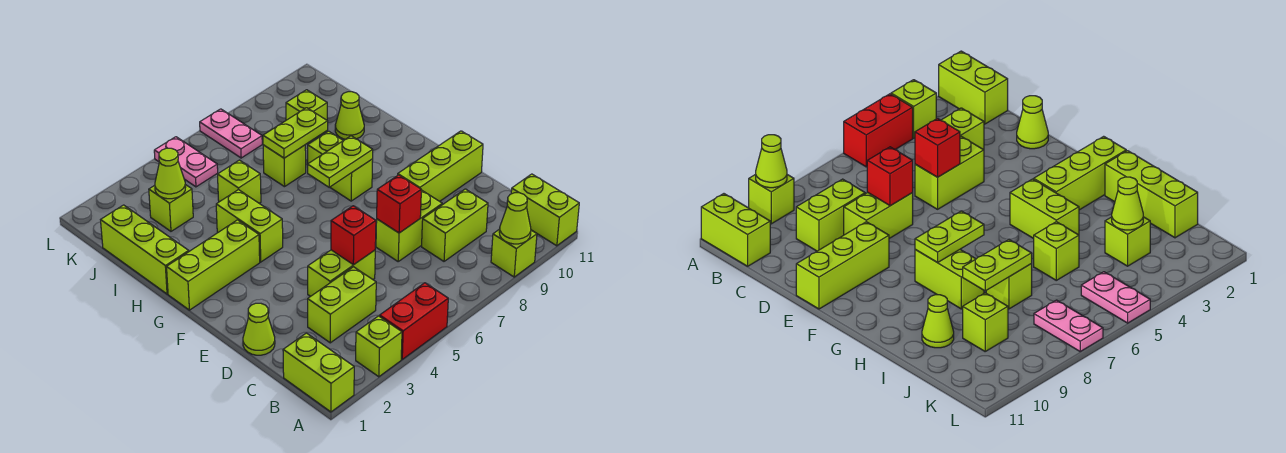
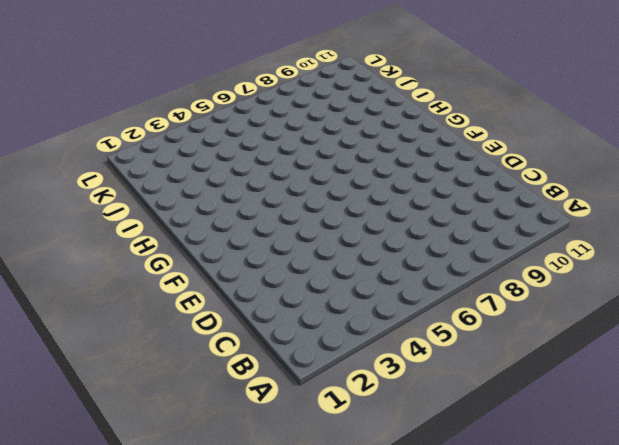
none -> lime 1x2 brick [283,333,354,412]
none -> lime 1x1 brick [356,316,402,377]
none -> red 1x2 brick [380,283,448,359]

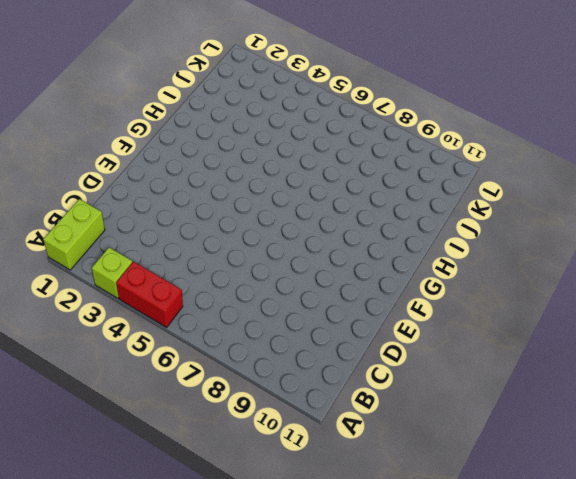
none -> lime 1x1 brick [491,229,537,277]
none -> lime 1x2 brick [511,174,579,246]
none -> lime 1x2 brick [308,267,376,343]

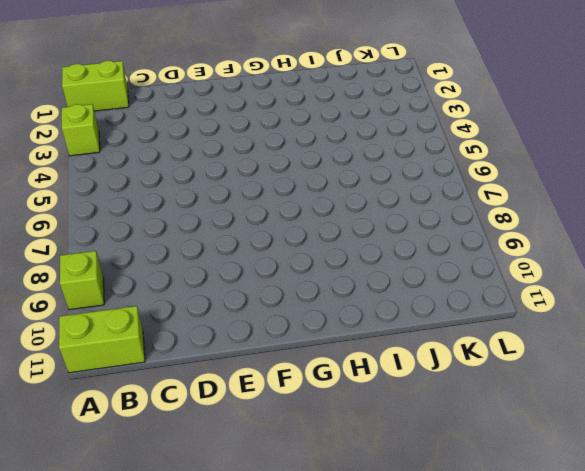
none -> red 1x2 brick [380,283,448,359]
none -> lime 1x2 brick [308,267,376,343]
none -> lime 1x2 brick [422,189,488,261]

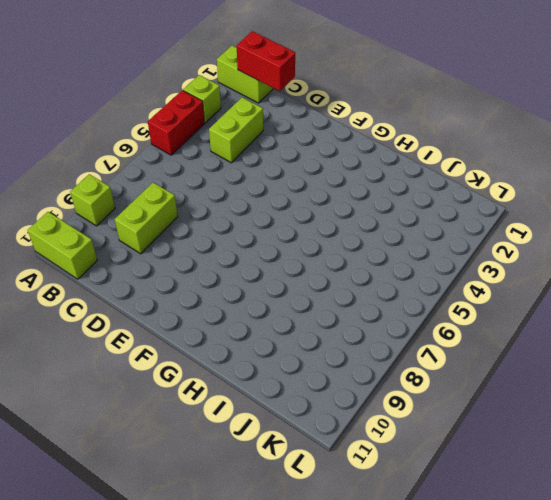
red 1x2 brick [237,31,295,91] -> none
none -> lime 1x1 cone [243,303,275,355]
none -> lime 1x2 brick [308,250,375,297]
none -> lime 1x2 brick [376,190,442,261]

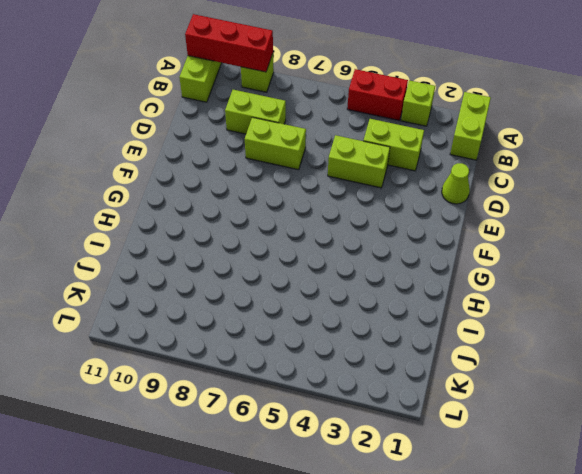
red 1x3 brick [185,14,273,72] -> lime 1x1 cone [499,193,531,244]
none -> lime 1x3 brick [398,131,483,201]
none -> lime 1x3 brick [167,220,260,310]
none -> lime 1x2 brick [216,190,283,262]

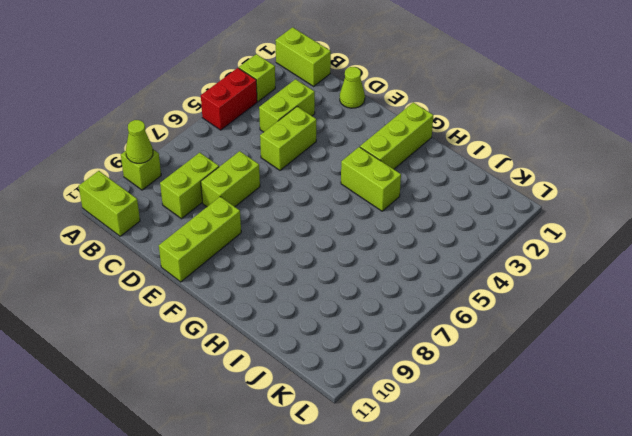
none -> lime 1x2 brick [308,131,373,201]
none -> lime 1x3 brick [101,205,189,294]
none -> lime 1x1 brick [217,160,261,203]

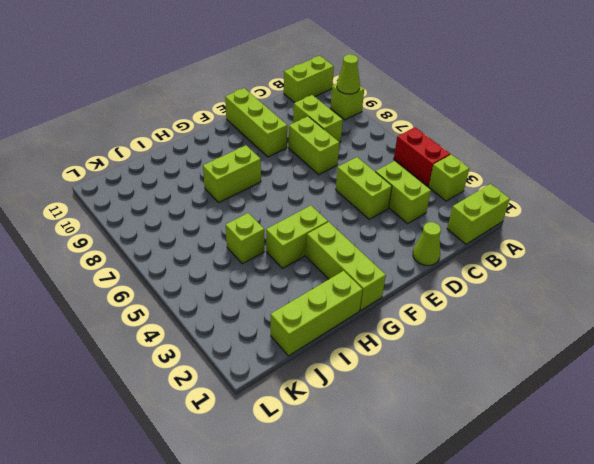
none -> lime 1x1 brick [263,145,306,187]
none -> lime 1x1 cone [335,92,364,139]
none -> lime 1x1 brick [149,185,193,231]

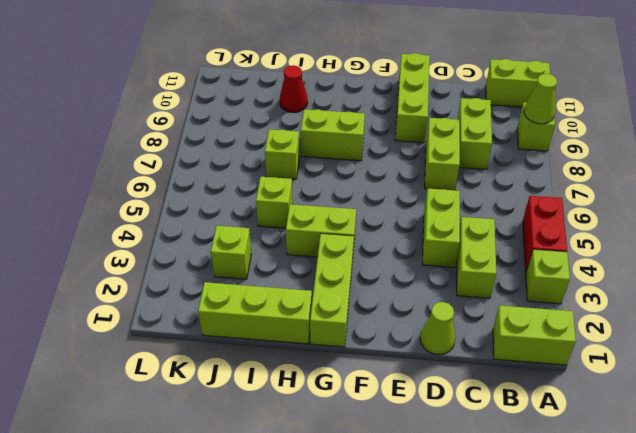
red 1x1 cone [280,65,308,112] -> lime 1x1 cone [335,92,364,139]
none -> lime 1x1 brick [286,90,327,138]
none -> pink 1x2 plate [154,137,218,187]
none -> pink 1x2 plate [200,109,262,158]

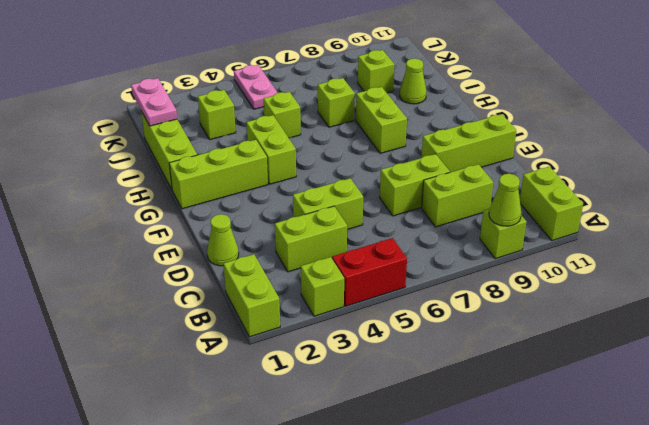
pink 1x2 plate [131,78,177,126] -> pink 1x2 plate moved to [200,109,262,158]
none -> red 1x1 brick [331,206,376,265]
none -> red 1x1 brick [377,175,421,233]
none -> lime 1x2 plate [308,136,373,187]

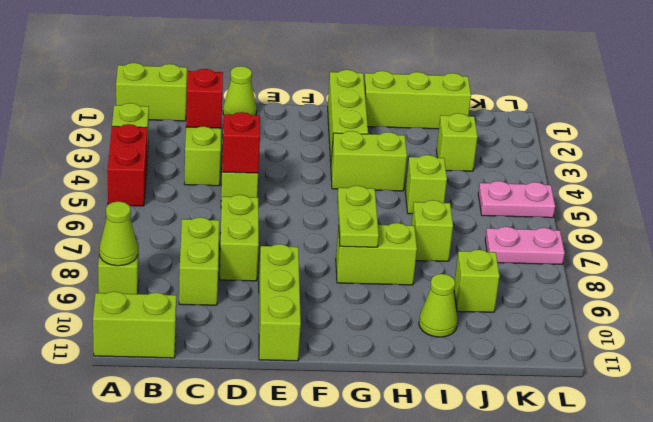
red 1x1 brick [186,69,223,128] -> red 1x1 brick moved to [377,175,421,233]
none -> lime 1x2 plate [263,108,328,158]
none -> lime 1x1 cone [155,148,186,199]

